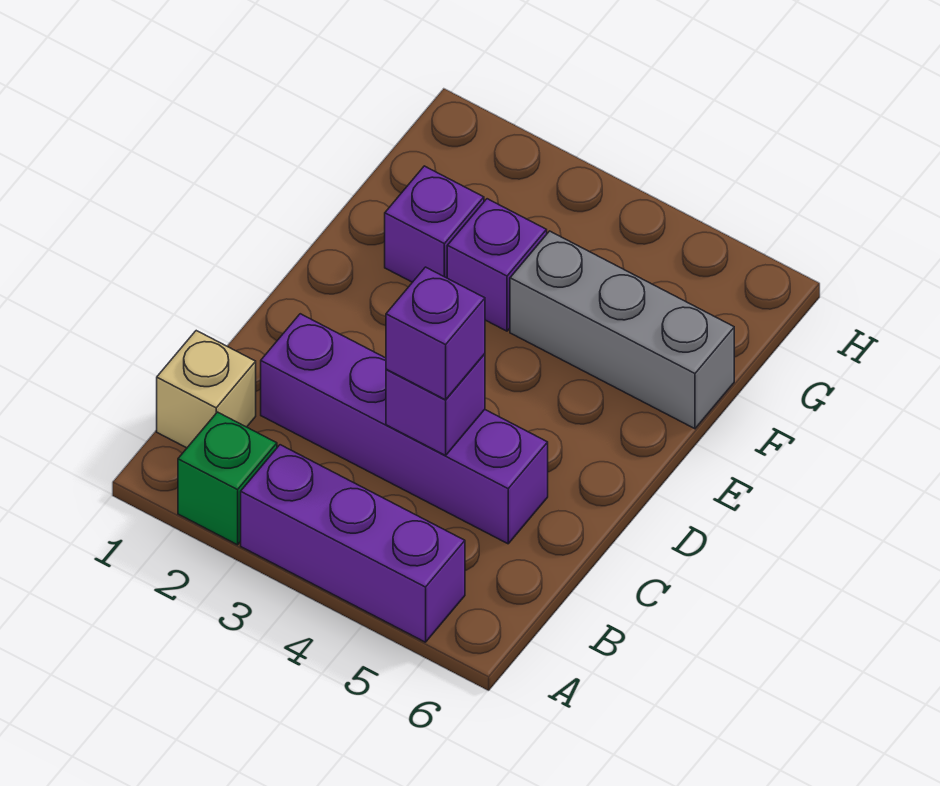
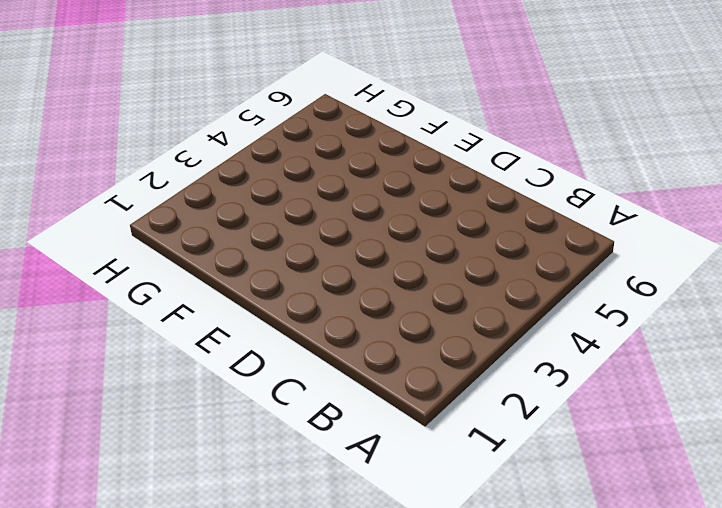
none -> green 1x1 brick [178,412,277,545]
none -> purple 1x3 brick [241,445,465,642]

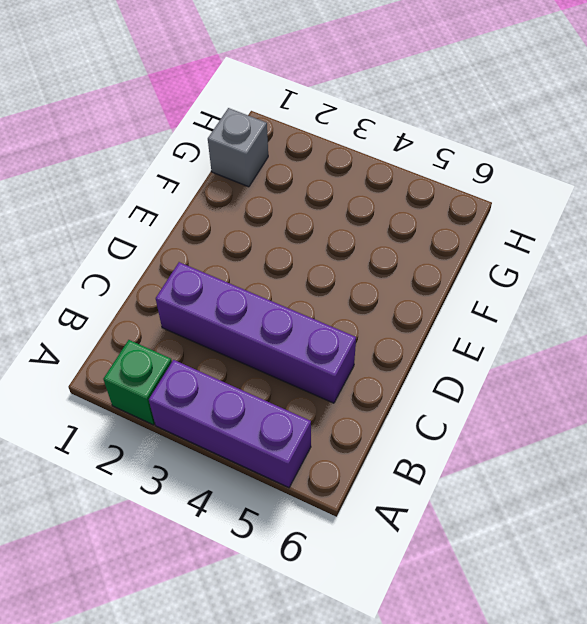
grey 1x1 brick [208,108,268,187] -> none
none -> tan 1x1 brick [157,331,256,448]
none -> purple 1x1 brick [385,166,484,282]

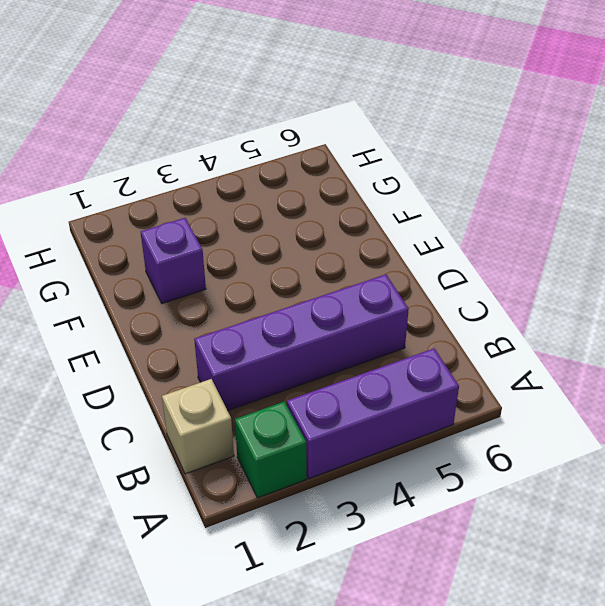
none -> purple 1x1 brick [447,199,547,331]
none -> grey 1x3 brick [510,231,734,429]

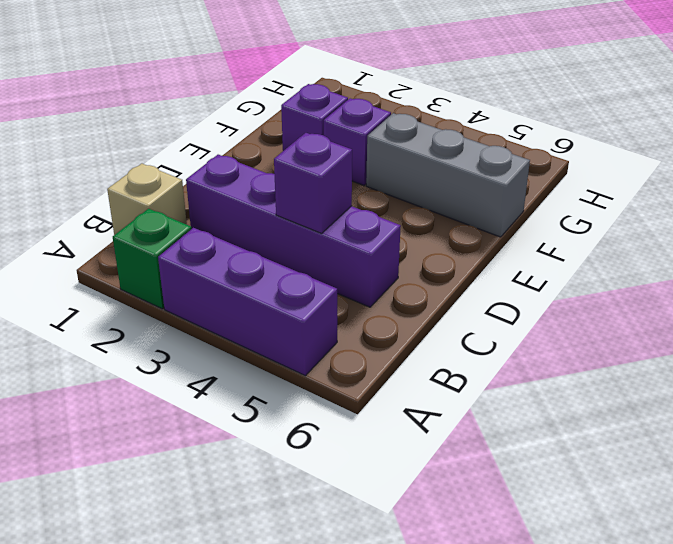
none -> purple 1x1 brick [386,267,485,400]

